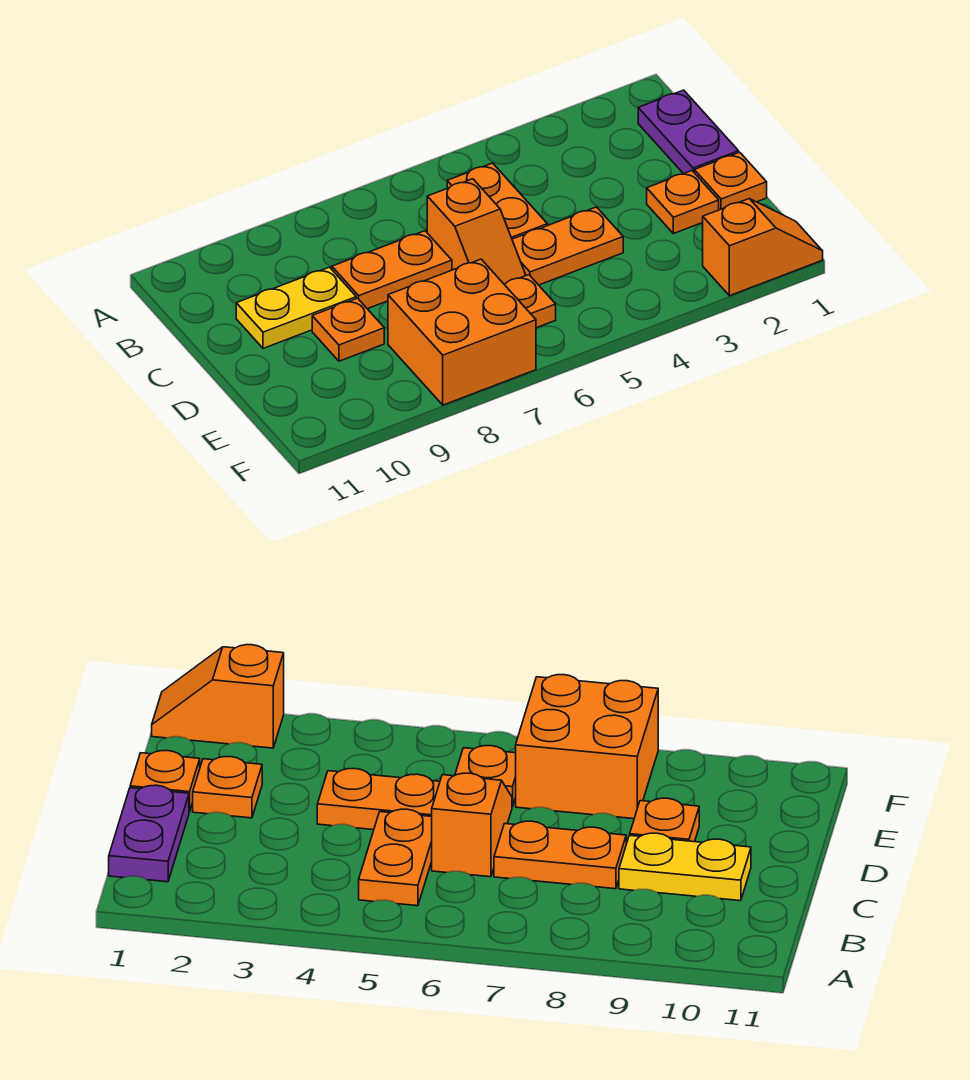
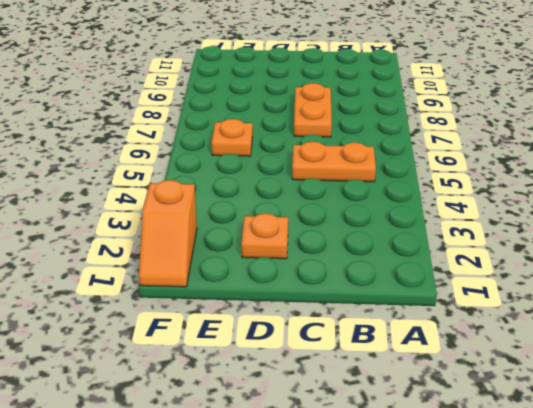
none -> purple 1x2 plate [638,90,739,174]
none -> orange 1x2 slope [427,179,526,284]
none -> yellow 1x2 plate [236,267,356,348]

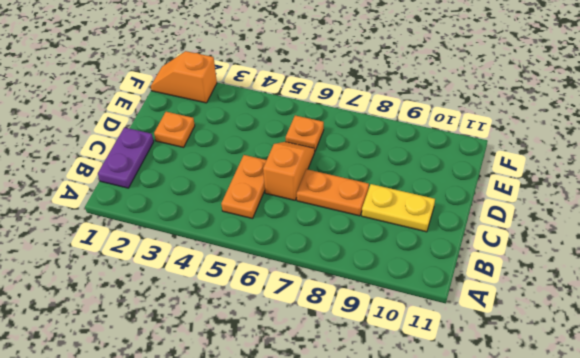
none -> orange 1x1 plate [694,152,767,210]
none -> orange 1x2 plate [512,207,623,285]
none -> orange 1x1 plate [312,298,384,361]

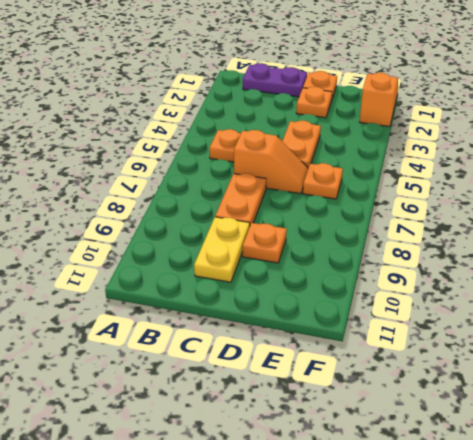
none -> orange 2x2 brick [388,259,536,405]

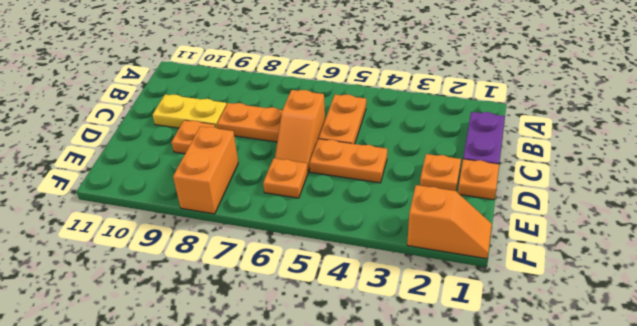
orange 1x2 brick [173,126,238,214] -> orange 2x2 brick [388,259,536,405]

